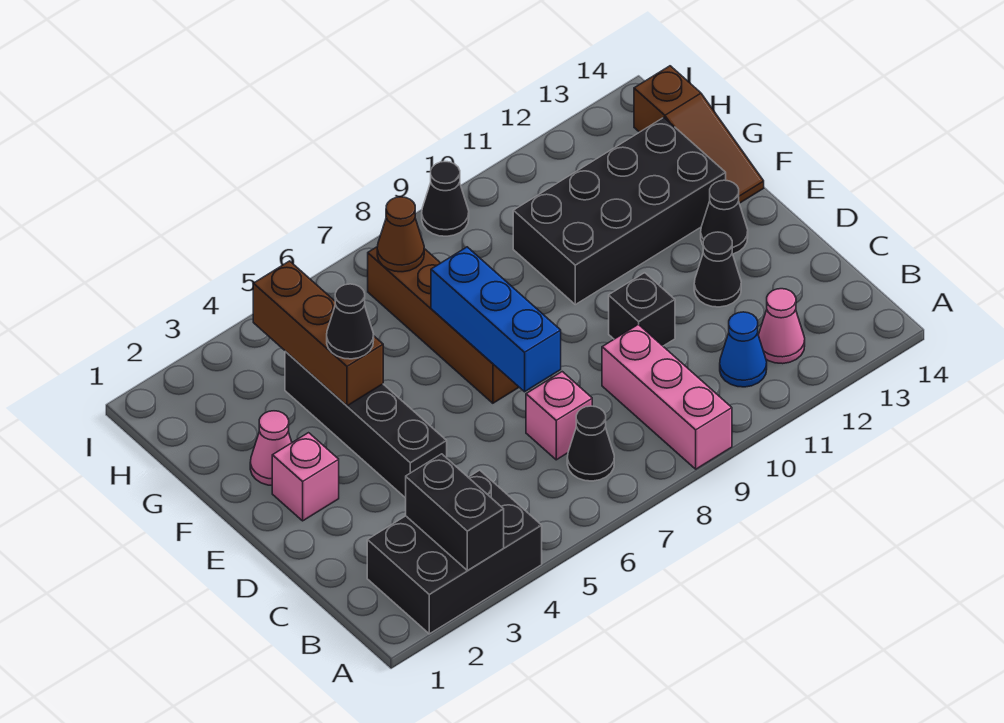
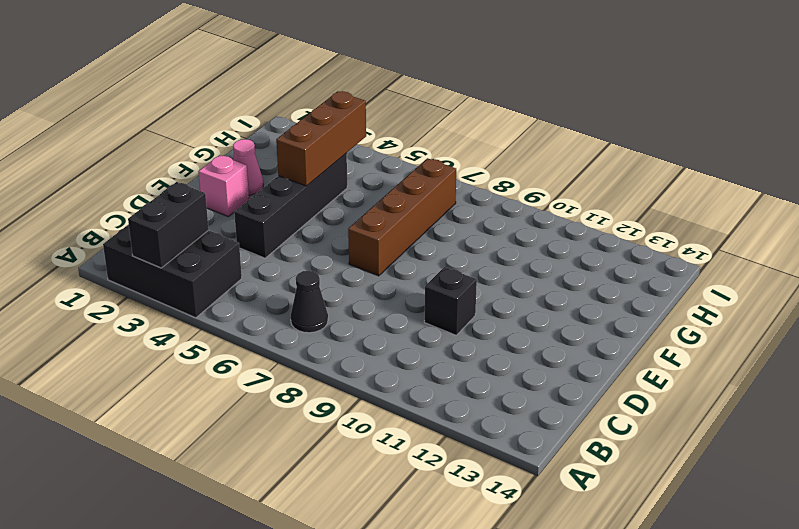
none -> pink 1x3 brick [602,324,732,469]
none -> blue 1x1 cone [720,312,767,387]
none -> pink 1x1 cone [758,289,805,364]

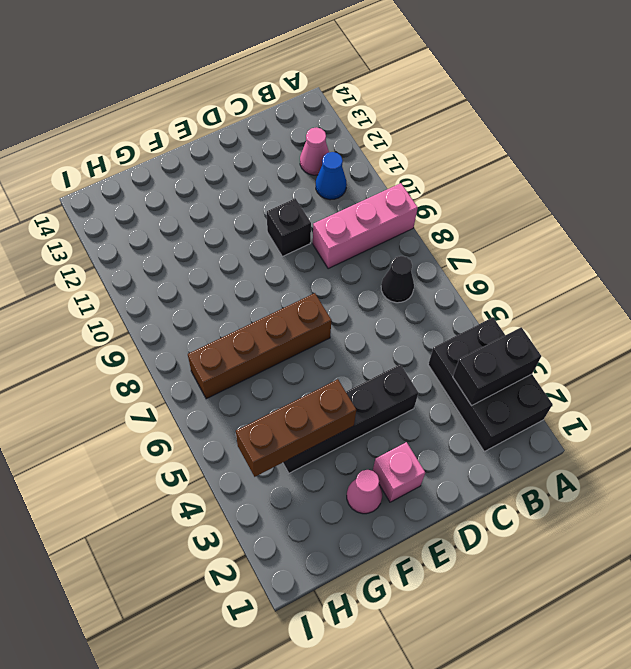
none -> pink 1x1 brick [526,372,592,460]
none -> black 1x1 cone [694,232,741,307]
none -> black 1x1 cone [701,180,748,254]

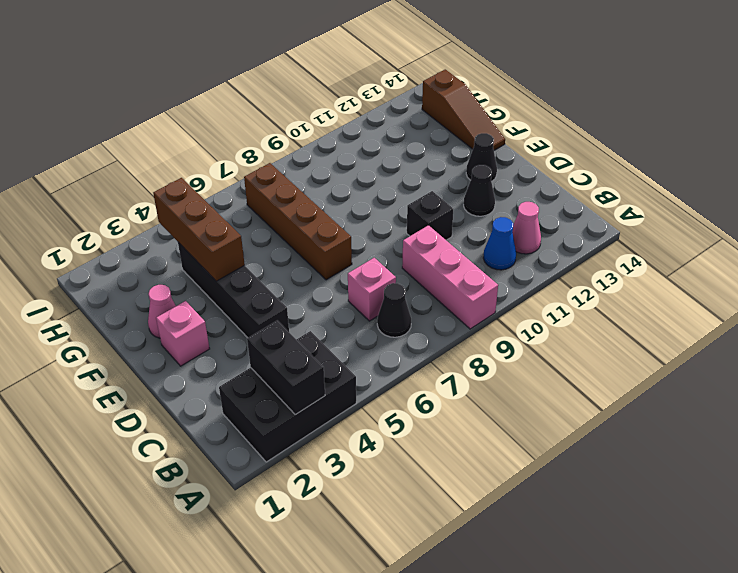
none -> black 2x4 brick [513,118,726,304]
none -> black 1x1 cone [422,162,469,236]
none -> blue 1x3 brick [431,247,561,392]

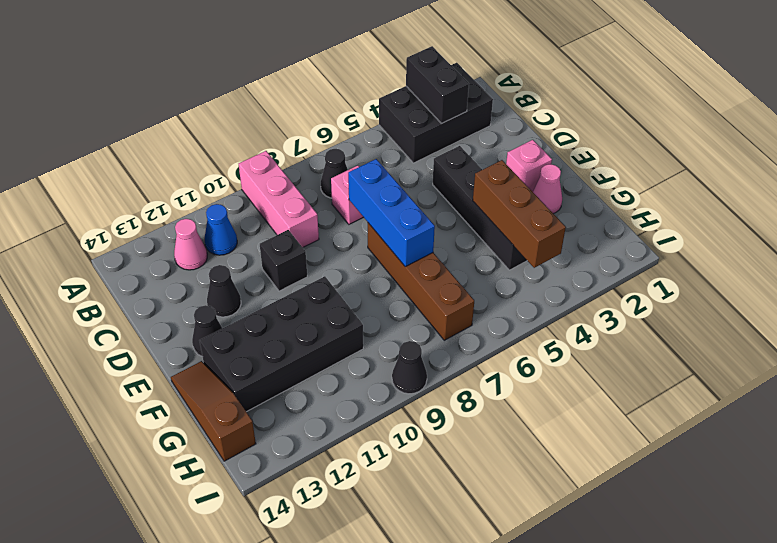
none -> brown 1x1 cone [377,197,424,272]
none -> black 1x1 cone [327,284,374,359]

